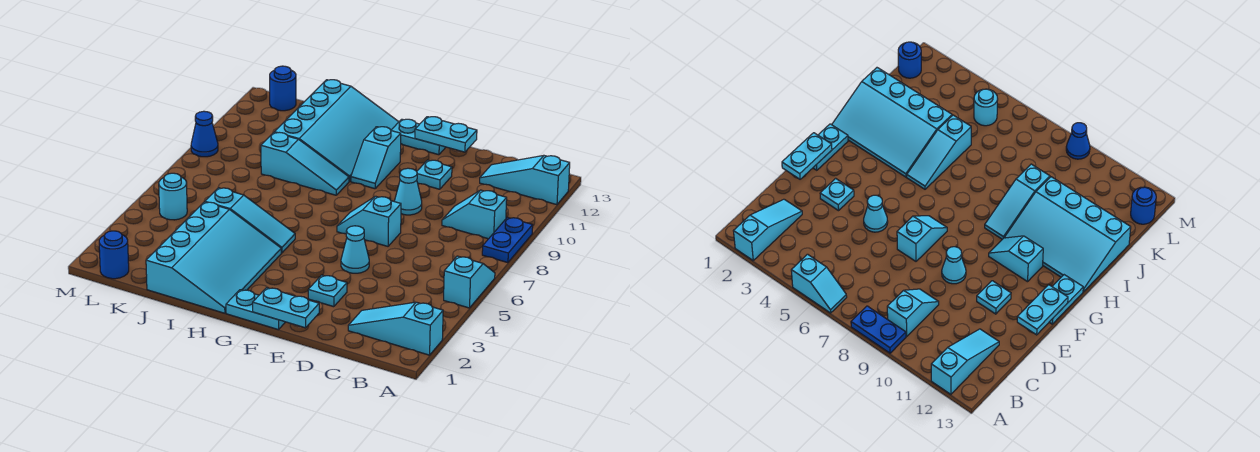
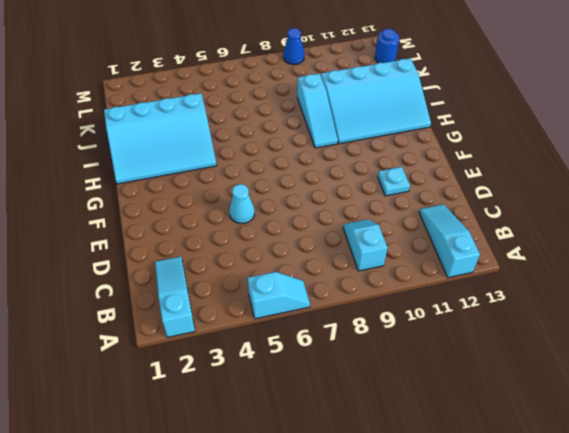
none -> blue 1x2 plate [482,217,533,263]
none -> cyan 1x1 plate [308,275,347,307]
none -> cyan 1x2 slope [337,196,401,246]

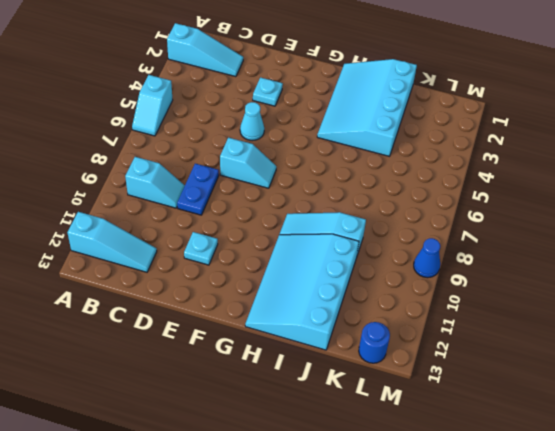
blue 1x2 plate [177,164,219,215] -> blue 1x2 plate moved to [482,217,533,263]
none -> cyan 1x1 cone [394,168,422,215]
none -> cyan 1x2 plate [226,290,285,330]
none -> cyan 1x2 plate [391,119,446,155]

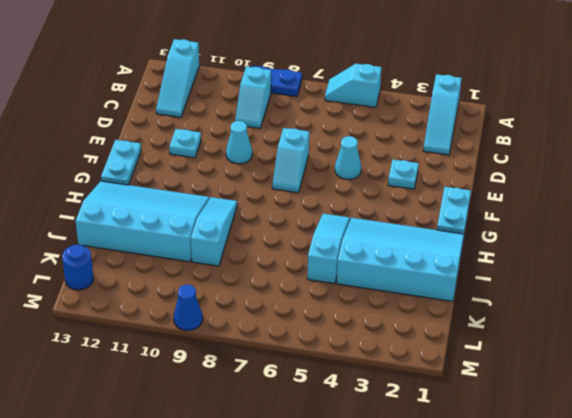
none -> cyan 1x2 slope [351,127,401,189]
none -> blue 1x1 round brick [99,231,129,279]
none -> cyan 1x1 round brick [159,173,187,220]

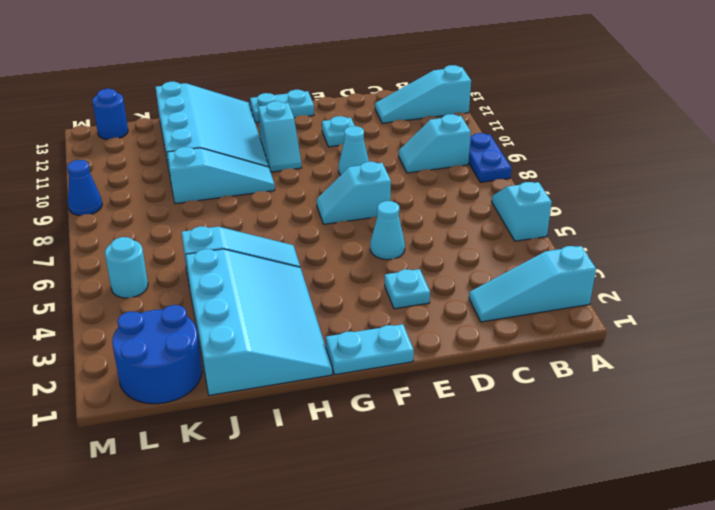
blue 2x2 round brick [112,305,202,404] -> blue 1x1 round brick [99,231,129,279]
none -> cyan 1x2 plate [253,288,319,328]
none -> cyan 1x2 plate [415,117,477,152]

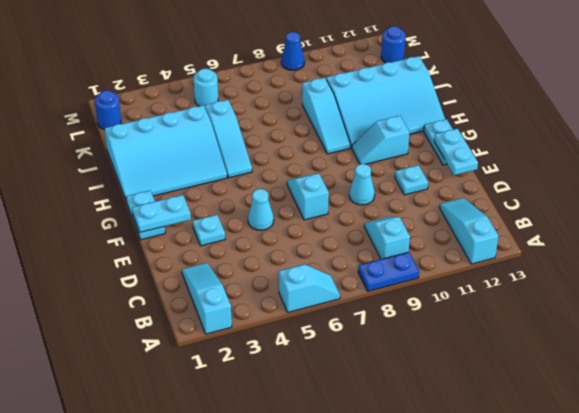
cyan 1x2 plate [132,195,191,232] -> cyan 1x2 plate turned to [253,288,319,328]

